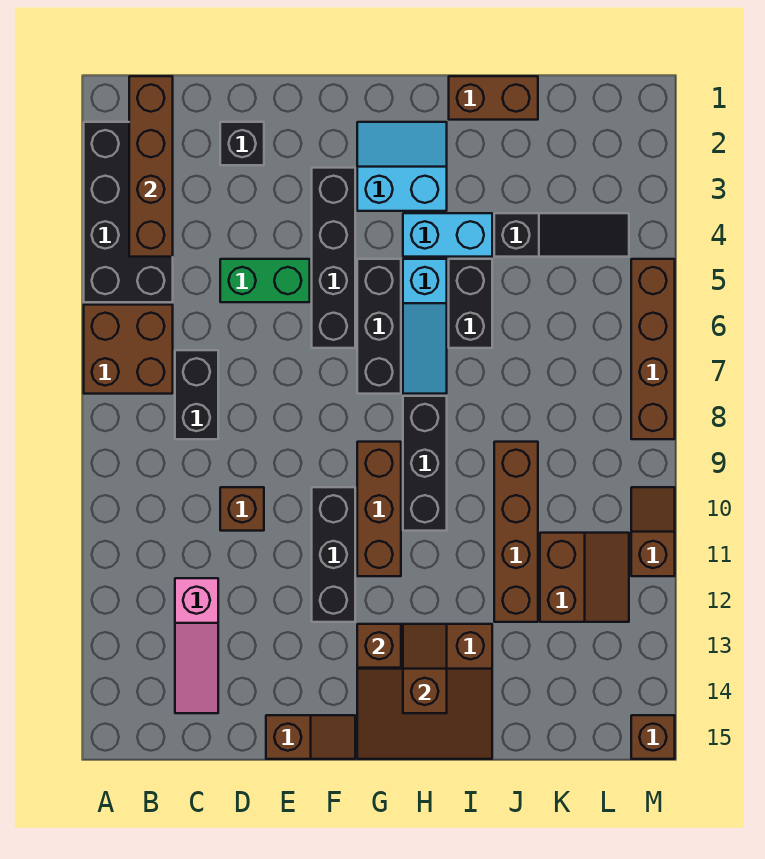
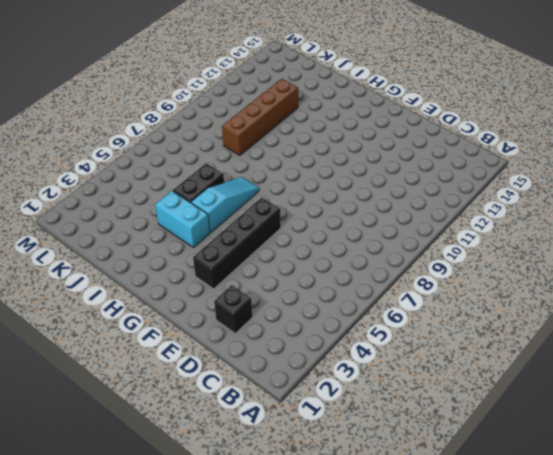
none -> black 2x4 brick [84,122,173,302]
none -> brown 2x2 brick [84,305,173,394]
none -> black 1x2 brick [175,350,218,439]

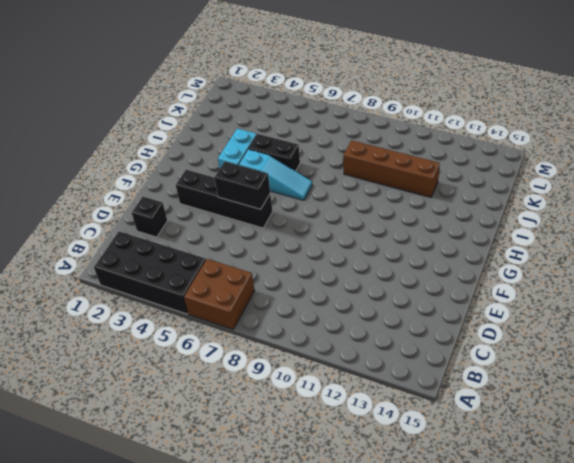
black 1x2 brick [214,162,270,209] -> black 1x2 brick moved to [175,350,218,439]
none -> pink 1x3 slope [175,578,218,713]
none -> green 1x2 brick [220,259,310,302]
none -> brown 1x1 brick [220,487,264,531]

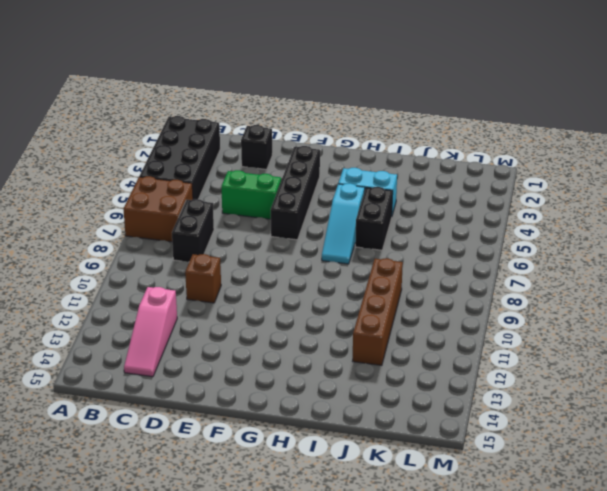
none -> brown 1x2 slope [266,715,355,759]
none -> black 1x3 brick [312,487,355,622]
none -> cyan 2x2 slope [357,122,447,211]

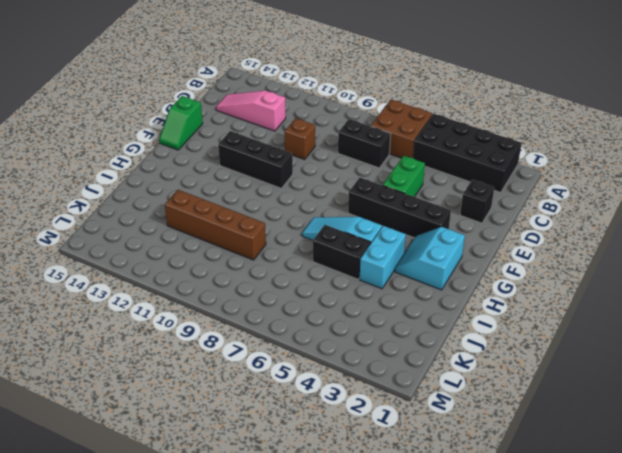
green 1x2 slope [159,96,203,150] -> brown 1x2 slope [266,715,355,759]
cyan 2x2 slope [395,227,465,290] -> cyan 2x2 slope turned to [357,122,447,211]
none -> black 1x3 brick [357,259,401,394]
none -> brown 1x3 brick [357,442,401,576]
none -> brown 3x3 slope [357,624,492,759]

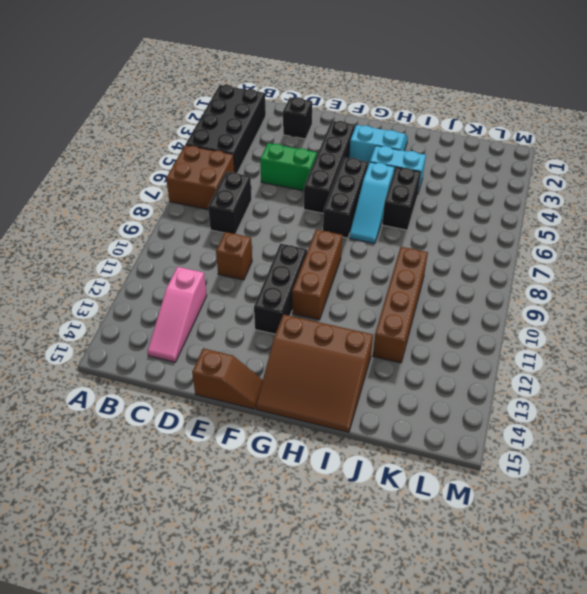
none -> black 1x3 brick [403,396,447,531]
none -> brown 1x2 brick [449,76,538,120]
none -> black 1x3 slope [494,213,629,257]

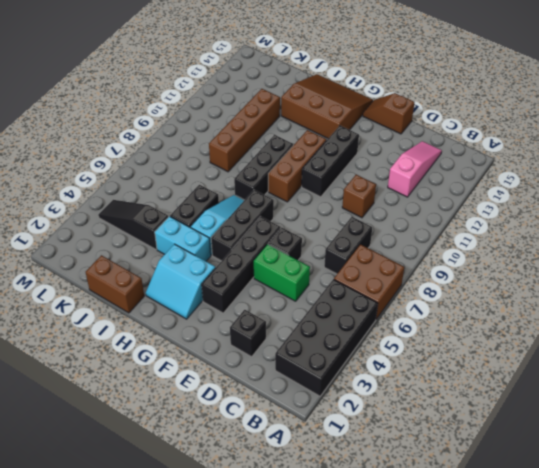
black 1x1 brick [268,228,302,260] -> none
none -> brown 2x2 slope [540,533,629,622]
none -> brown 1x4 brick [631,259,675,439]
none -> brown 1x2 slope [631,487,675,576]

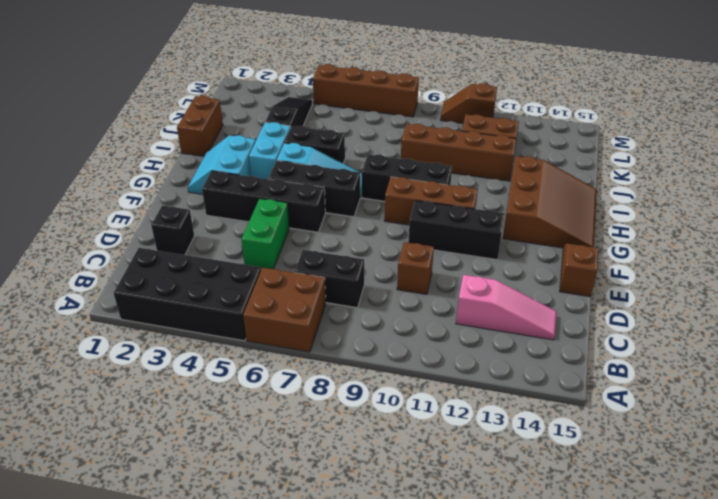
none -> brown 1x1 brick [631,715,675,759]
none -> brown 1x4 brick [129,76,173,257]
none -> brown 1x1 brick [357,624,401,668]

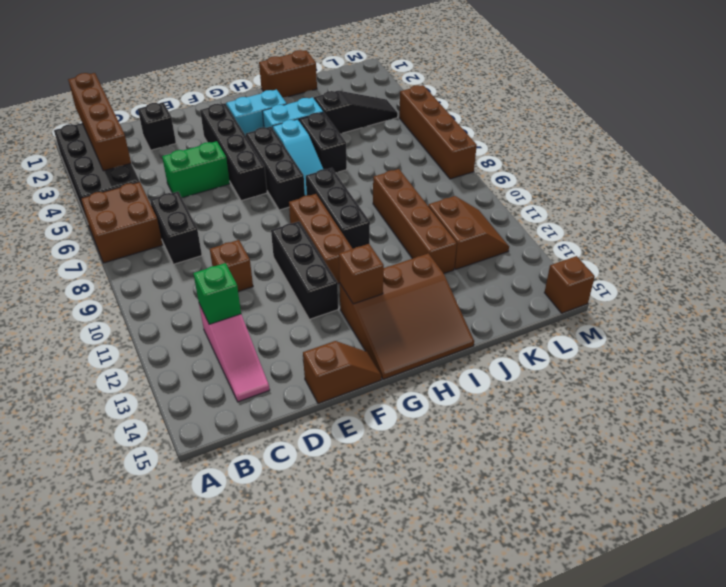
green 1x1 brick [193,263,241,324] -> none
none -> brown 1x2 slope [631,487,675,576]
none -> brown 1x2 slope [403,624,447,713]

